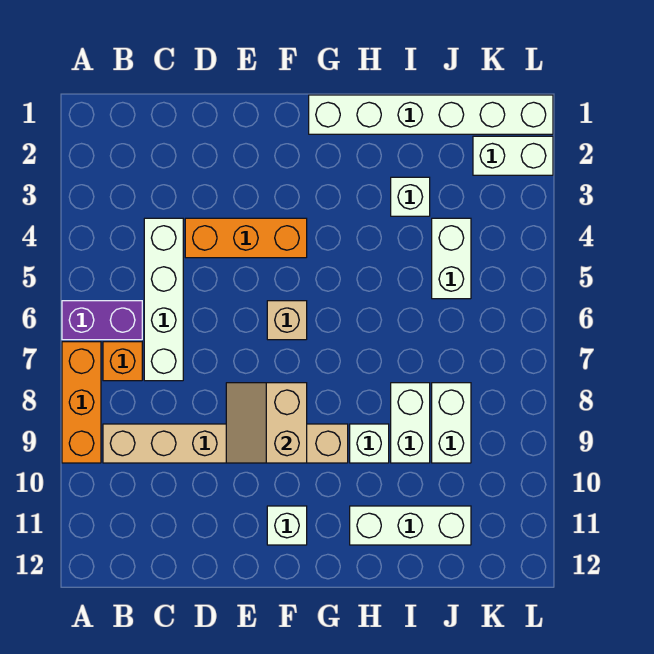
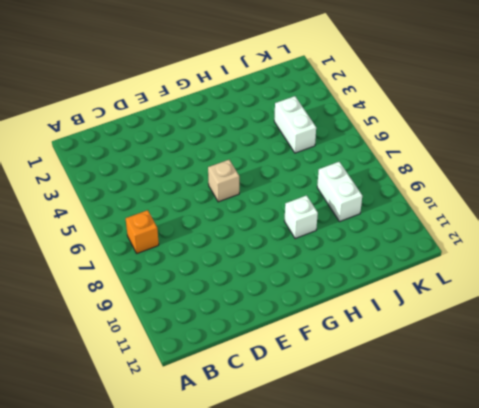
none -> purple 1x2 brick [62,301,142,340]
none -> orange 1x3 brick [62,342,101,463]
none -> tan 1x6 brick [103,424,348,463]

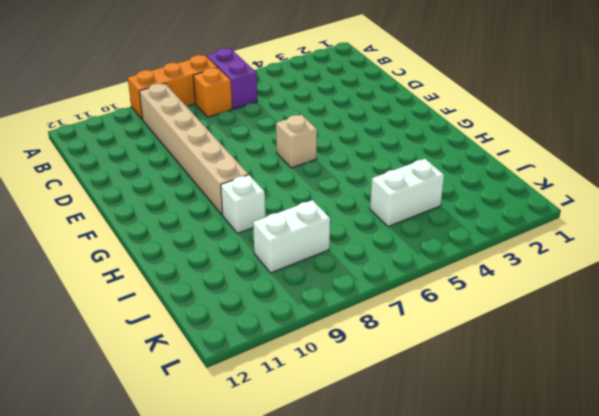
none -> white 1x4 brick [144,218,183,381]
none -> orange 1x3 brick [185,218,307,258]
none -> white 1x1 brick [267,506,307,545]

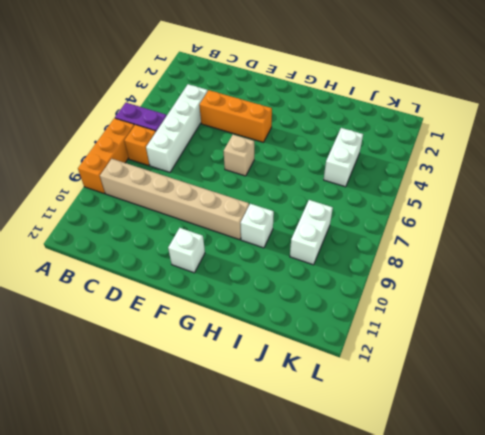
none -> white 1x6 brick [309,95,553,134]
none -> white 1x3 brick [350,506,471,545]
none -> white 1x1 brick [391,177,430,216]

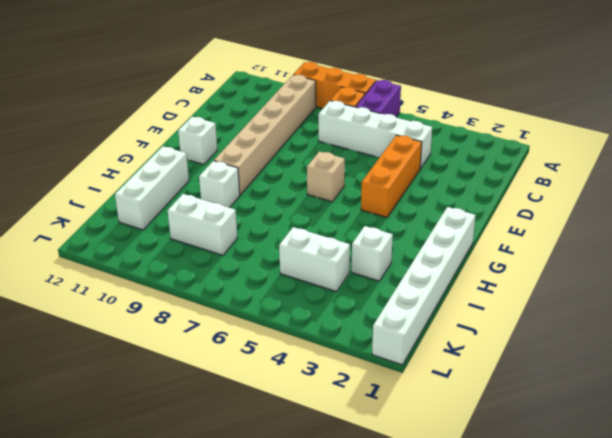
none -> white 1x2 brick [391,383,430,463]
none -> white 1x2 brick [473,136,553,175]
none -> tan 2x2 slope [226,383,307,463]

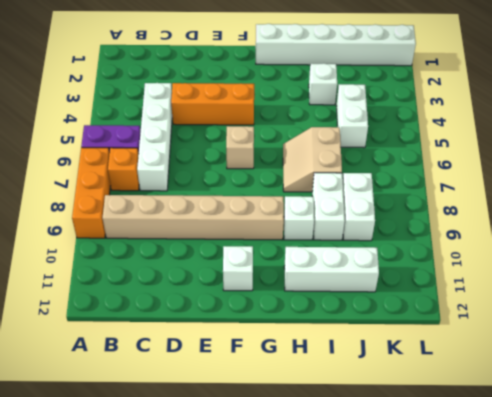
tan 2x2 slope [283,127,342,192] -> tan 2x2 slope moved to [226,383,307,463]
none -> white 1x2 brick [473,136,553,175]

